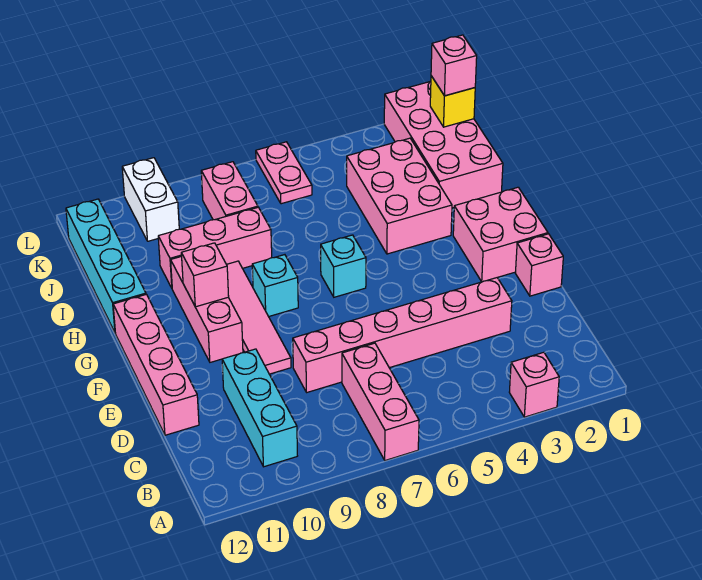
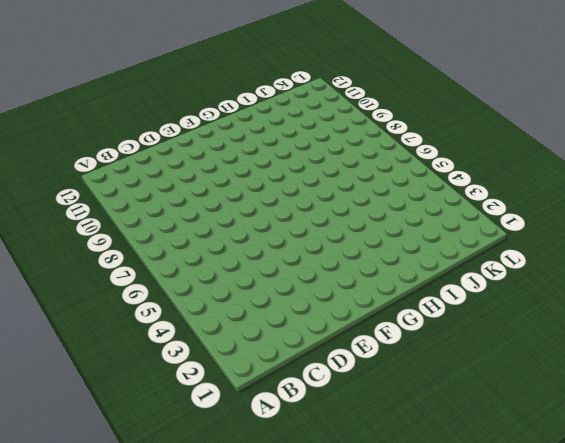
none -> pink 1x1 brick [509,352,559,417]
none -> pink 1x3 brick [342,343,419,460]
none -> cyan 1x3 brick [222,349,297,467]

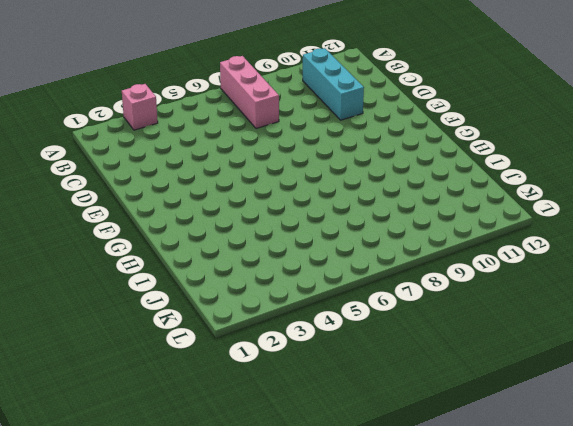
none -> pink 1x6 brick [293,278,512,392]
none -> pink 1x4 brick [113,294,199,435]
none -> pink 1x1 brick [515,234,563,296]

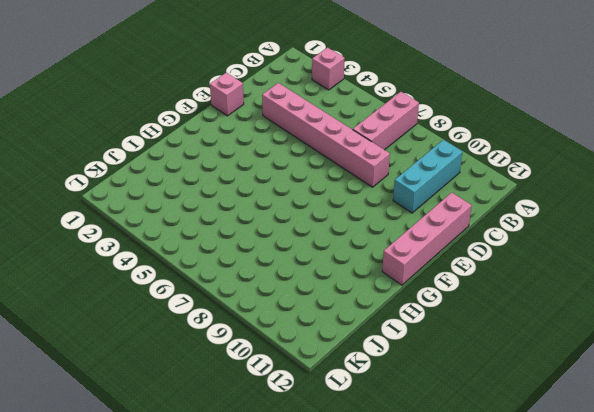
none -> pink 1x4 tile [227,261,291,374]
none -> pink 2x2 brick [453,187,548,282]
none -> pink 1x3 brick [171,256,243,362]

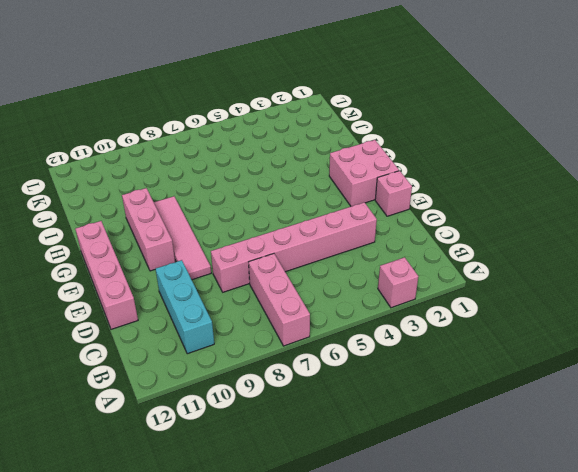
none -> cyan 1x1 brick [321,235,366,297]
none -> cyan 1x1 brick [252,255,298,317]
none -> pink 2x3 brick [347,138,452,254]

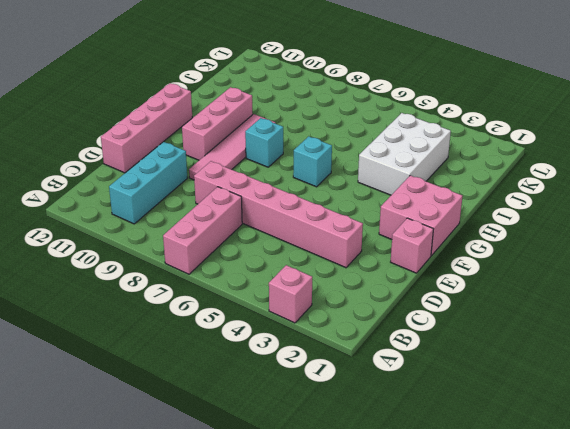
white 2x3 brick [358,113,451,195] -> pink 2x3 brick [347,138,452,254]
none -> cyan 1x4 brick [66,199,146,332]
none -> pink 2x4 brick [384,81,503,208]
none -> pink 1x3 brick [158,207,272,288]

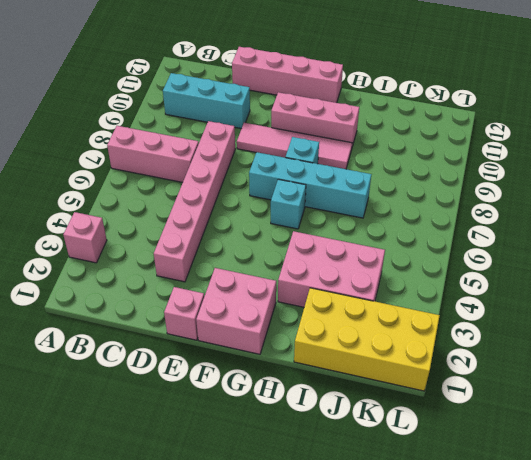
cyan 1x4 brick [249,152,371,218] -> cyan 1x4 brick moved to [66,199,146,332]
yellow 2x4 brick [294,288,440,391] -> pink 2x4 brick [384,81,503,208]
none -> pink 1x3 brick [158,207,272,288]
none -> pink 1x2 brick [201,162,258,220]
none -> pink 1x2 plate [256,142,312,204]

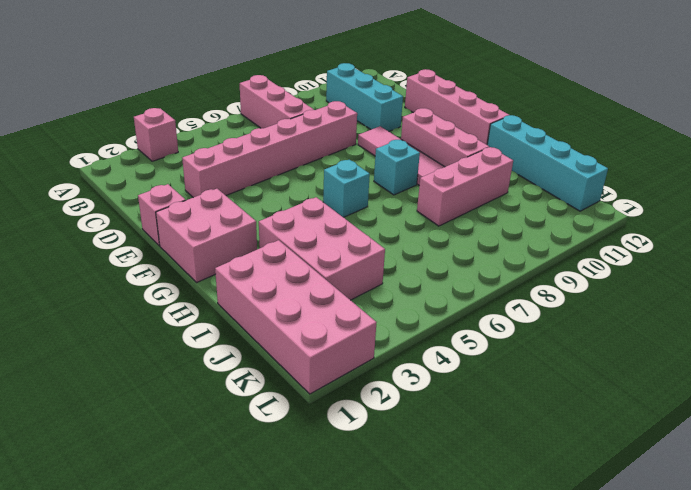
none -> pink 1x2 brick [201,162,258,220]
none -> pink 1x2 plate [256,142,312,204]
none -> white 1x2 brick [122,158,179,241]

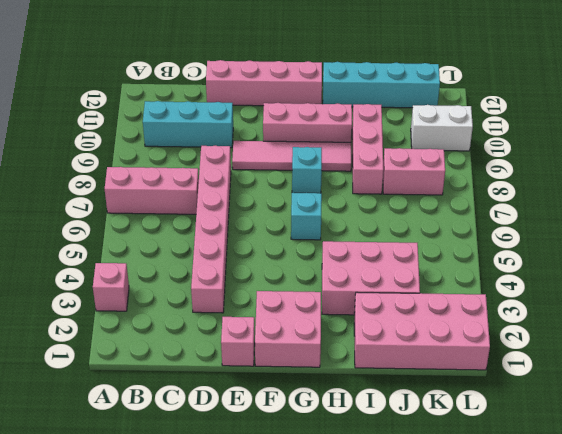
none -> pink 1x2 plate [256,142,312,204]
none -> pink 1x1 brick [181,243,229,307]
none -> yellow 1x1 brick [430,76,475,127]

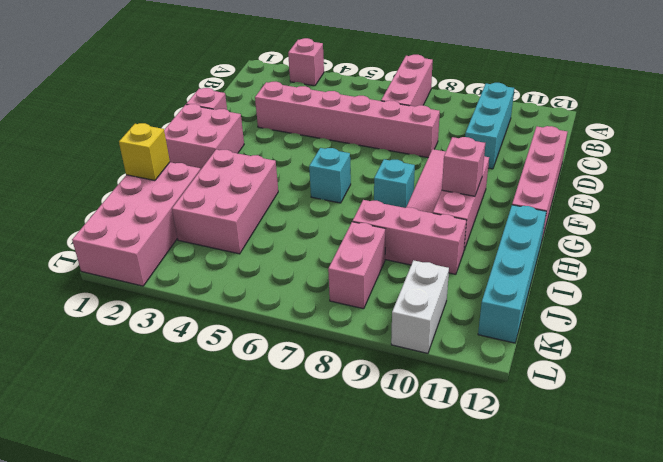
yellow 1x1 brick [119,123,170,181] -> yellow 1x1 brick moved to [430,76,475,127]
none -> pink 1x2 plate [256,142,312,204]
none -> pink 1x1 brick [431,35,477,96]

